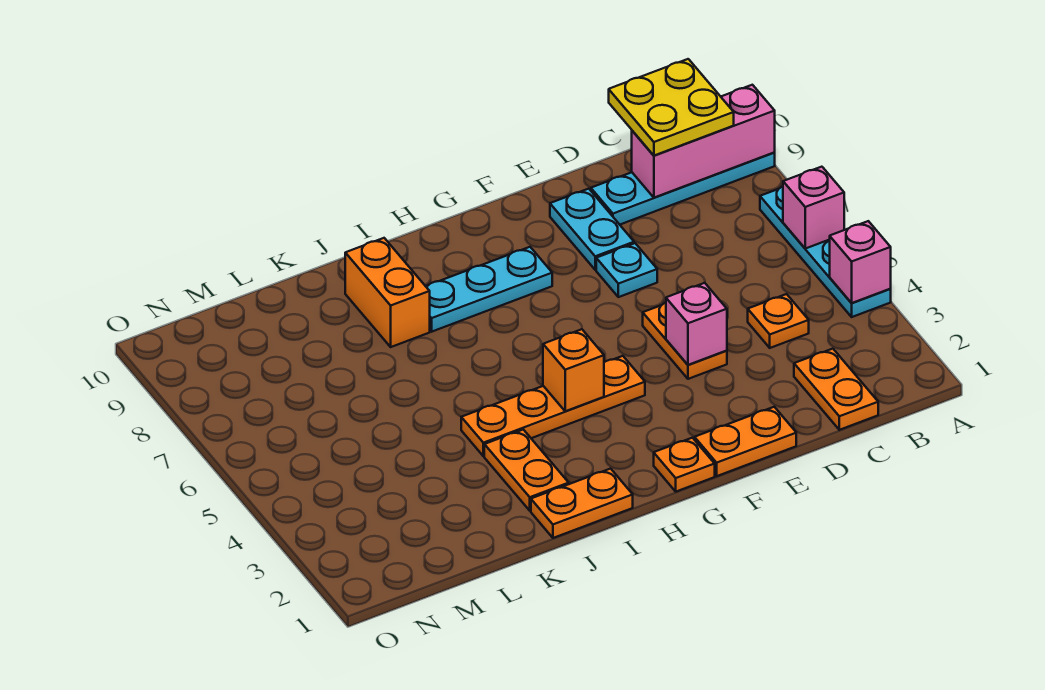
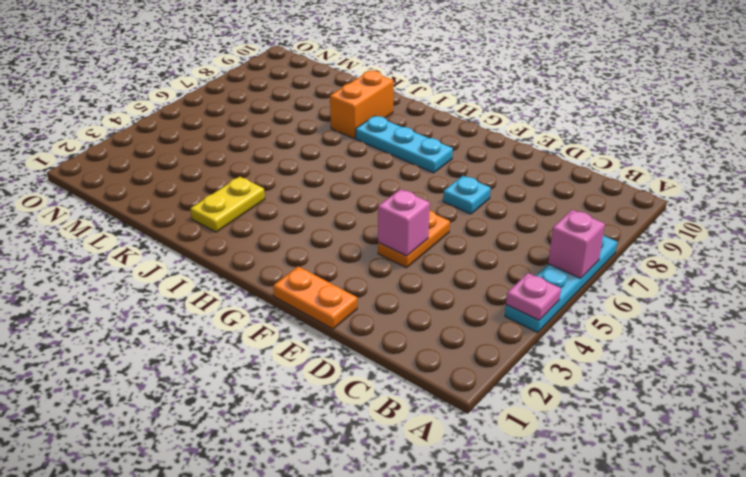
pink 1x1 plate [506,273,561,320] -> pink 1x1 brick [830,221,891,303]
yellow 1x2 plate [190,176,265,232] -> orange 1x2 plate [484,430,569,511]
none -> cyan 1x4 plate [591,153,775,225]
none -> orange 1x2 plate [794,349,878,430]
none -> orange 1x1 plate [748,294,809,348]

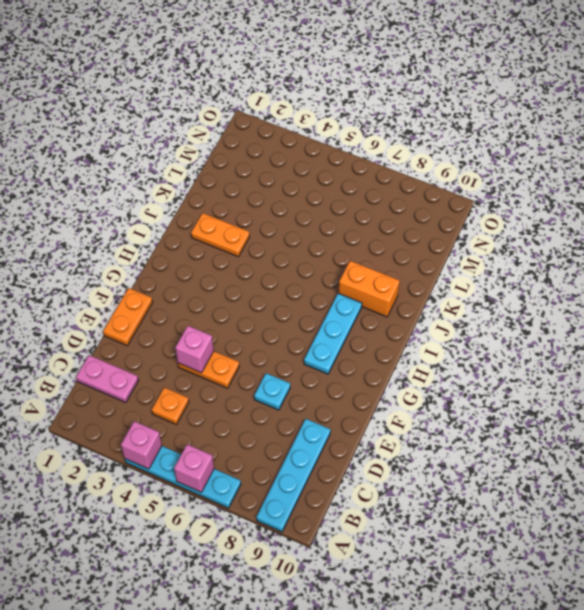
pink 1x2 plate [76,355,139,403] -> orange 1x2 plate [794,349,878,430]
none -> cyan 1x2 plate [550,189,634,270]
none -> orange 1x1 plate [654,438,715,492]
none -> orange 1x4 plate [461,356,645,456]

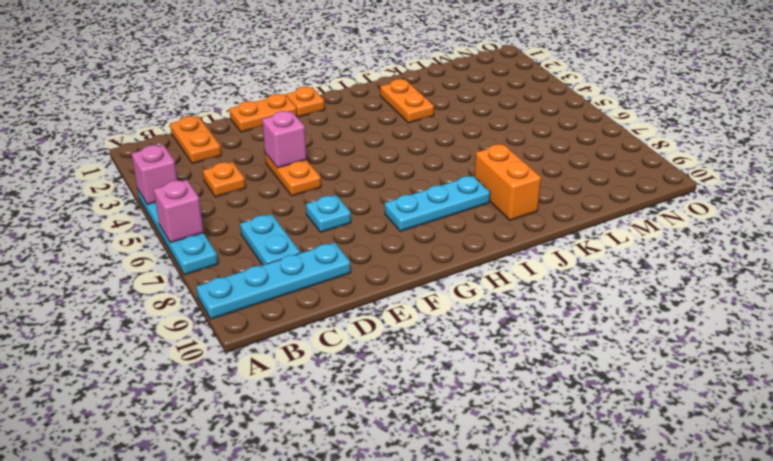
cyan 1x2 plate [240,214,300,265] -> cyan 1x2 plate moved to [550,189,634,270]
none -> orange 1x4 plate [461,356,645,456]
none -> orange 1x2 plate [531,469,633,538]
none -> pink 1x3 brick [632,85,775,198]

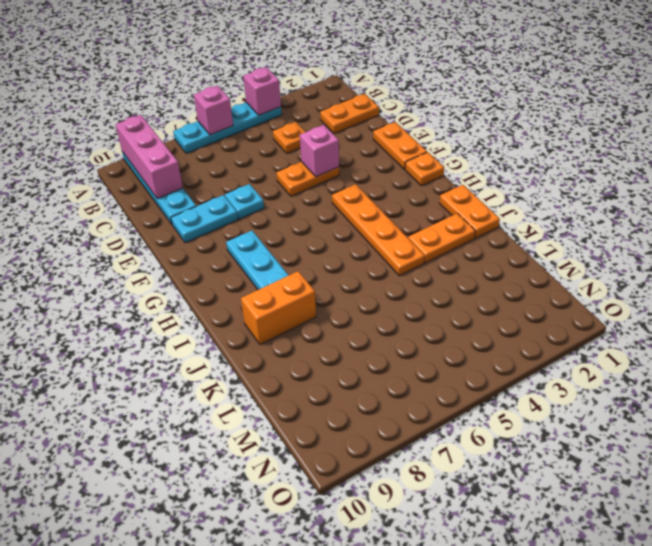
none -> orange 1x1 brick [543,329,604,411]
none -> yellow 2x2 plate [609,59,734,156]

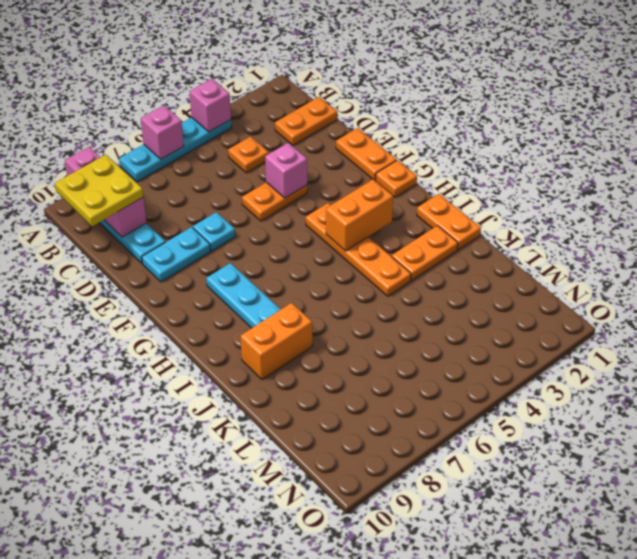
orange 1x2 brick [326,180,393,251] -> orange 1x1 brick [543,329,604,411]

